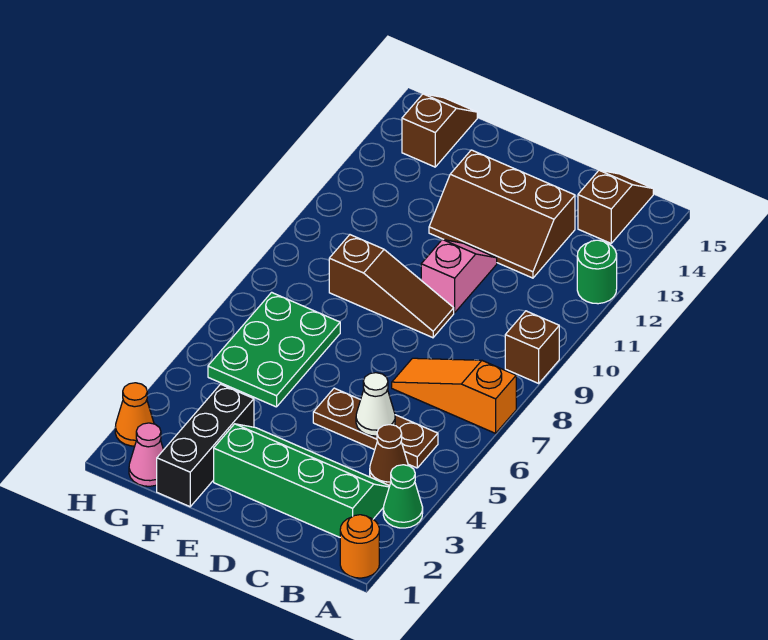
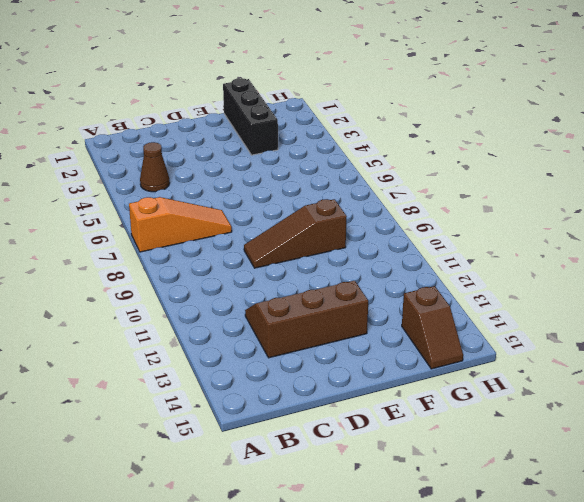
none -> orange 1x1 round brick [340,515,379,578]
none -> green 1x1 cone [383,465,423,528]
none -> brown 1x1 brick [505,311,559,383]

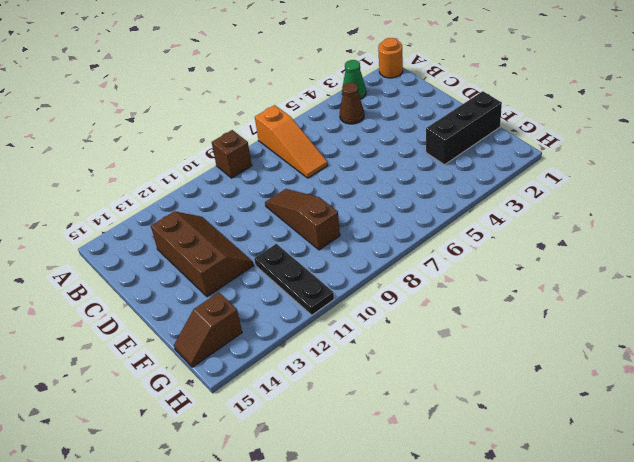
black 1x3 plate [254,244,334,315] -> none
none -> green 1x1 round brick [577,240,617,304]
none -> green 2x4 slope [214,424,390,537]
none -> brown 1x3 plate [313,388,438,468]

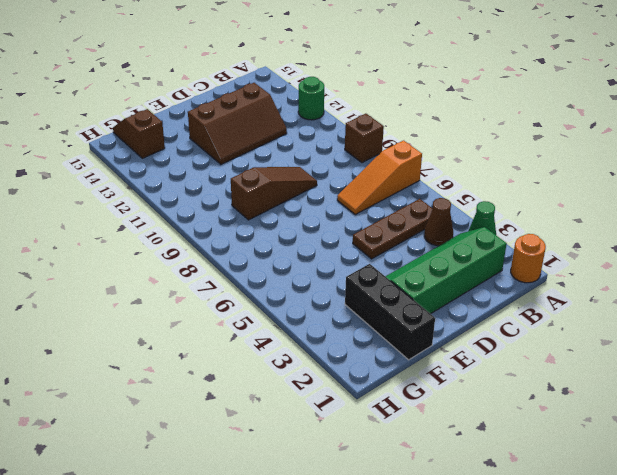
none -> brown 1x2 slope [578,170,653,243]
none -> pink 1x2 slope [421,240,497,313]
none -> green 2x3 plate [208,292,340,407]

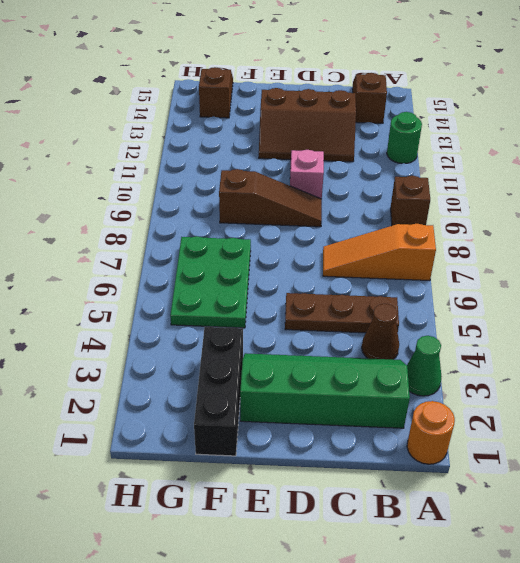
none -> pink 1x1 cone [129,423,164,486]
none -> orange 1x1 cone [115,383,154,446]
none -> white 1x1 cone [356,373,395,436]

